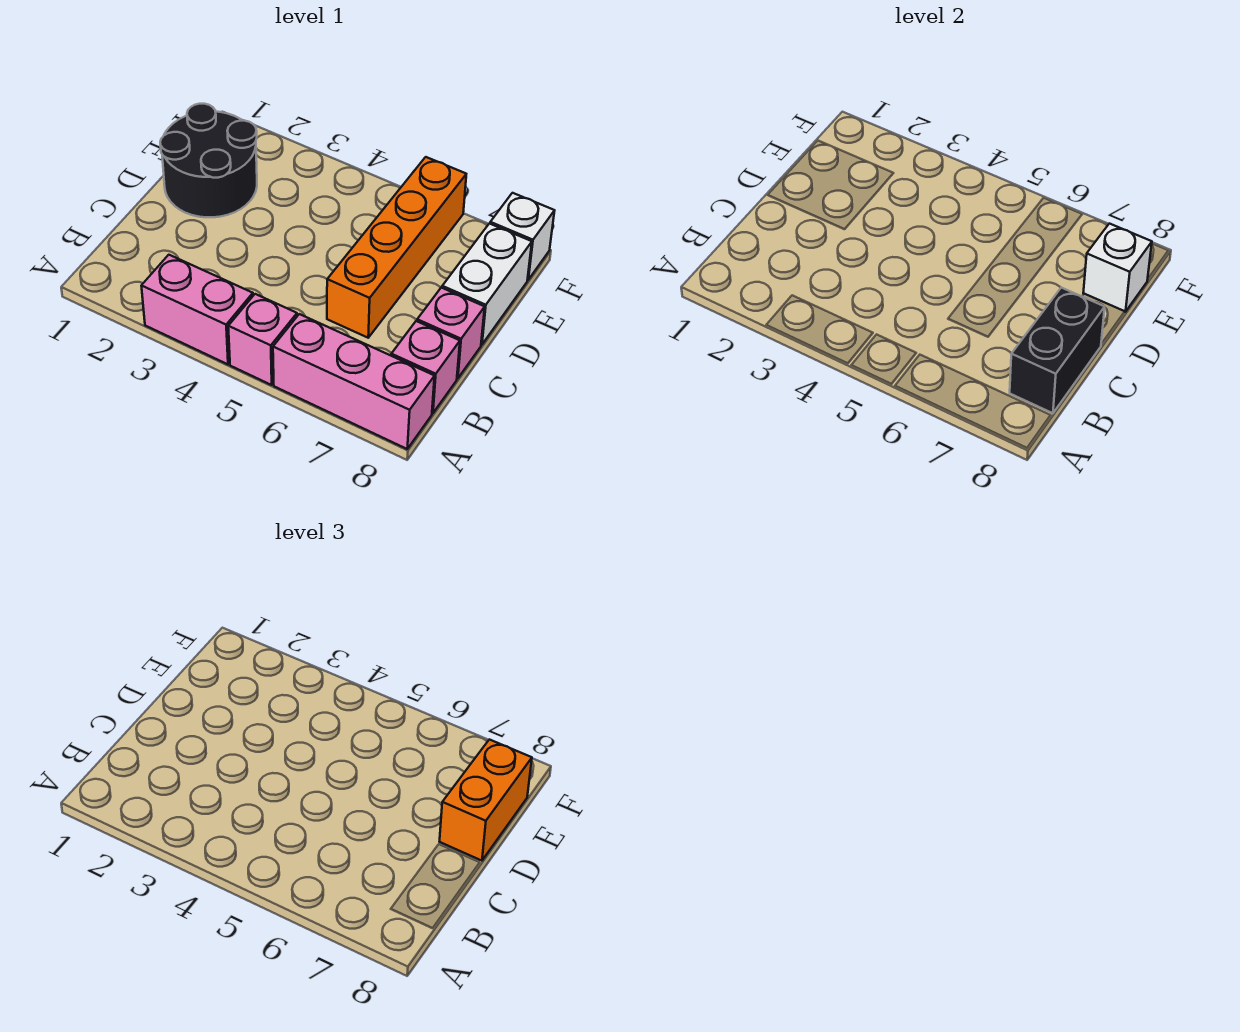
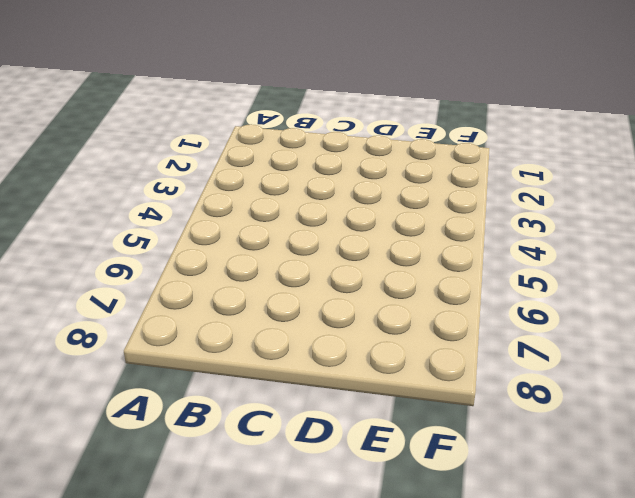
none -> pink 1x2 brick [142,255,253,364]
none -> pink 1x1 brick [228,294,297,385]
none -> pink 1x3 brick [273,314,435,449]

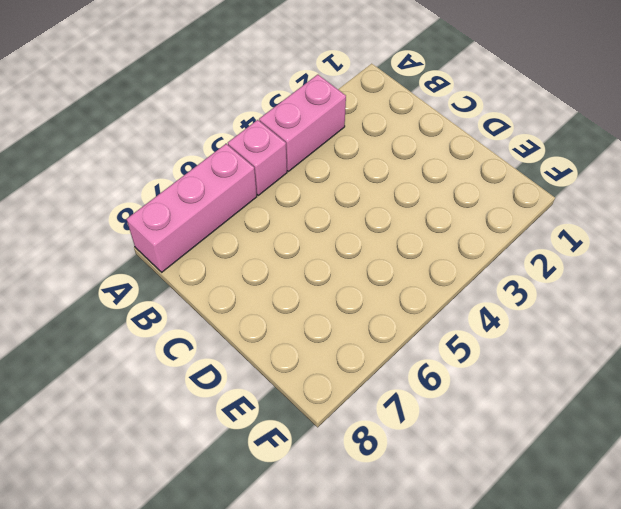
none -> pink 1x1 brick [391,321,460,413]
none -> orange 1x4 brick [327,157,466,338]
none -> pink 1x1 brick [417,288,485,378]

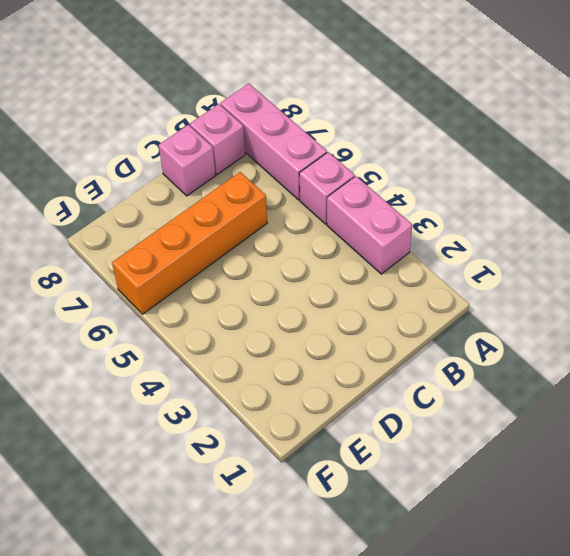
none -> black 2x2 round brick [160,104,257,217]
none -> white 1x2 brick [442,224,532,345]
none -> white 1x1 brick [490,193,555,280]

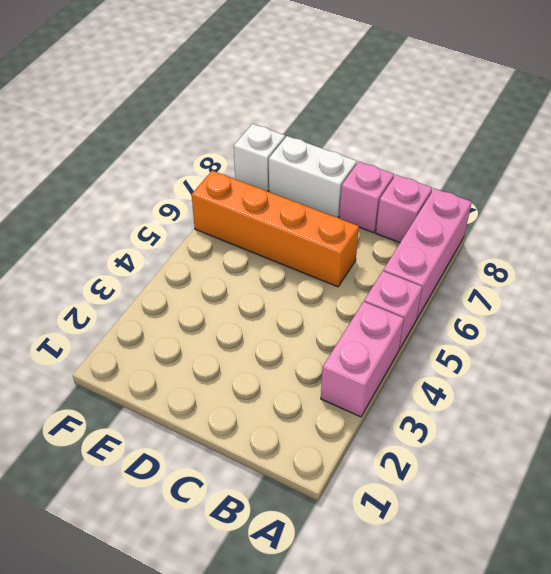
none -> black 2x2 round brick [160,104,257,217]
none -> black 1x2 brick [1010,288,1105,413]
none -> white 1x1 brick [1083,224,1152,312]

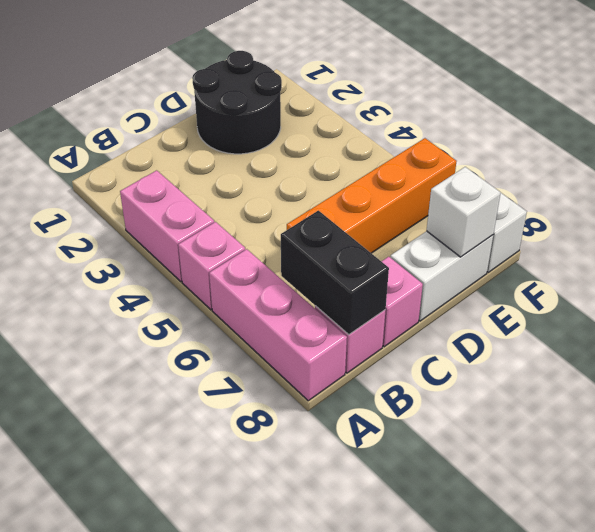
black 1x2 brick [281,211,389,335] -> black 1x2 brick turned to [1010,288,1105,413]
none -> orange 1x2 brick [439,740,532,861]

